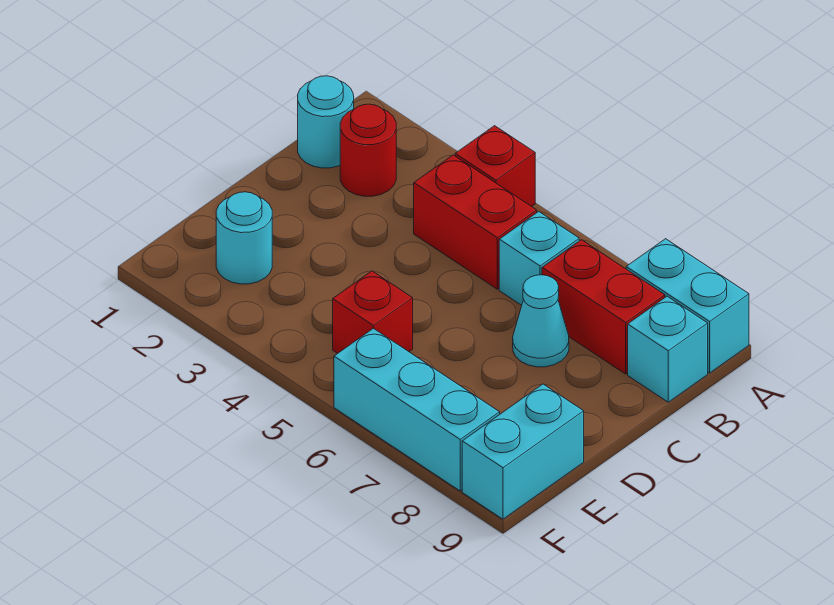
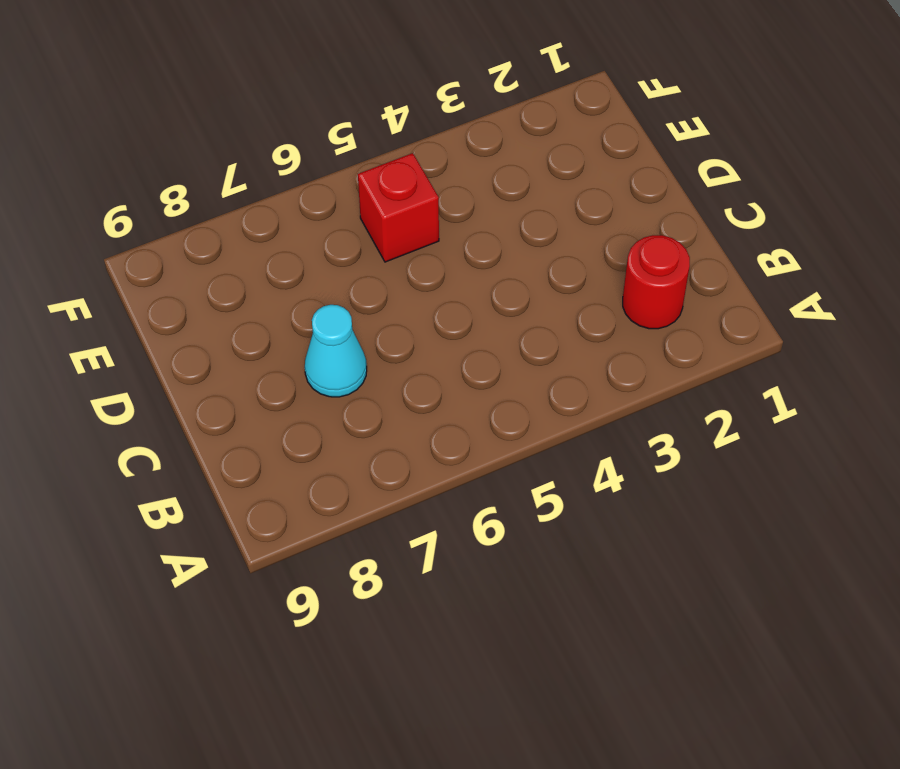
none -> red 1x1 brick [455,126,535,207]
none -> cyan 1x2 brick [626,239,749,373]
none -> cyan 1x1 round brick [298,76,354,168]

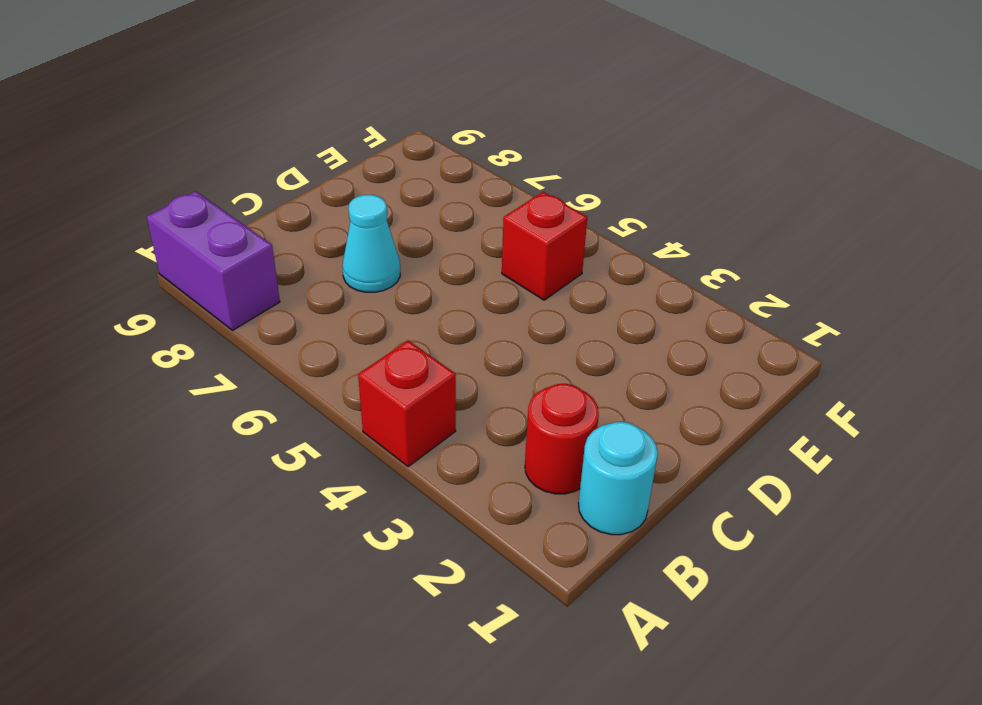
purple 1x2 brick [147,191,280,330] -> cyan 1x2 brick [626,239,749,373]
none -> red 1x2 brick [414,155,537,289]
none -> cyan 1x1 brick [499,211,579,305]
none -> red 1x2 brick [542,240,665,374]

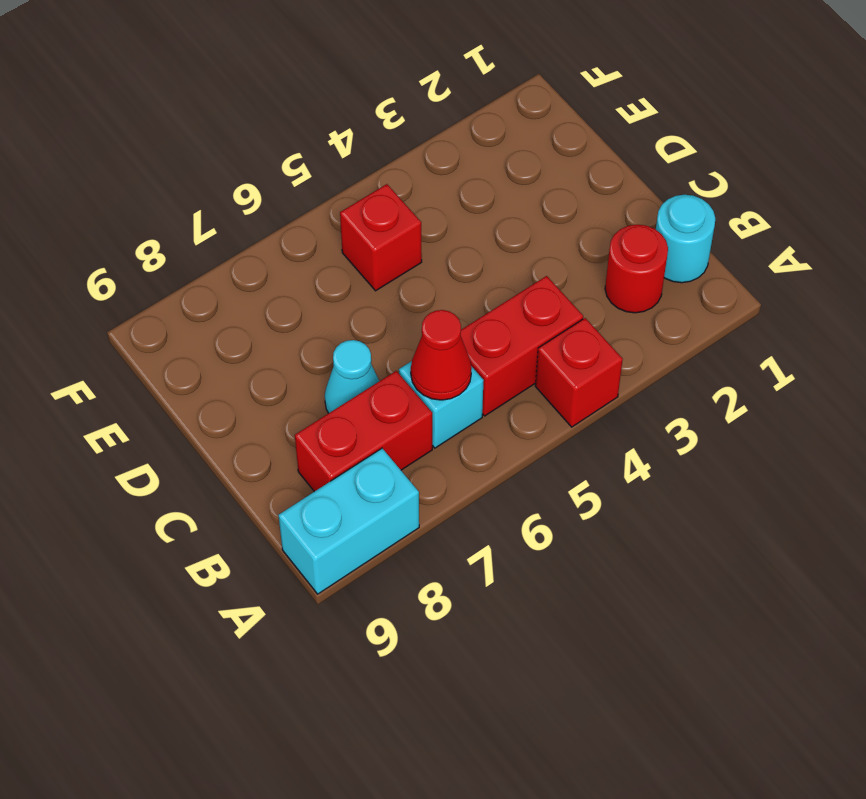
red 1x1 cone [411,310,472,400] -> none
none -> cyan 1x1 brick [628,296,708,402]
none -> cyan 1x1 round brick [216,192,272,284]
none -> cyan 1x2 brick [462,384,584,519]

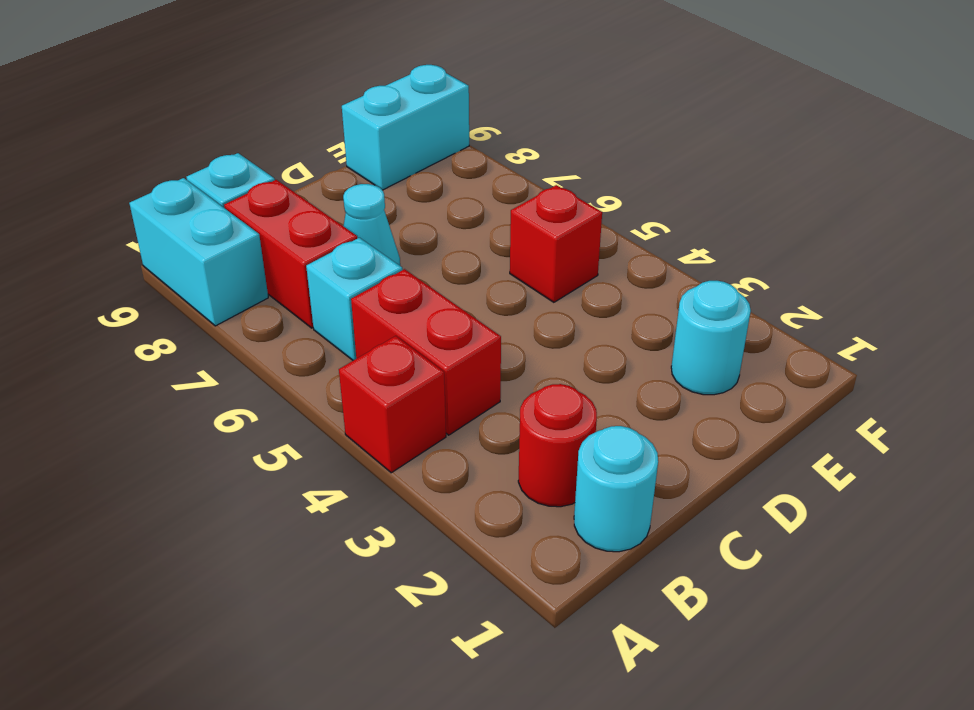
none -> cyan 1x3 brick [334,328,500,491]

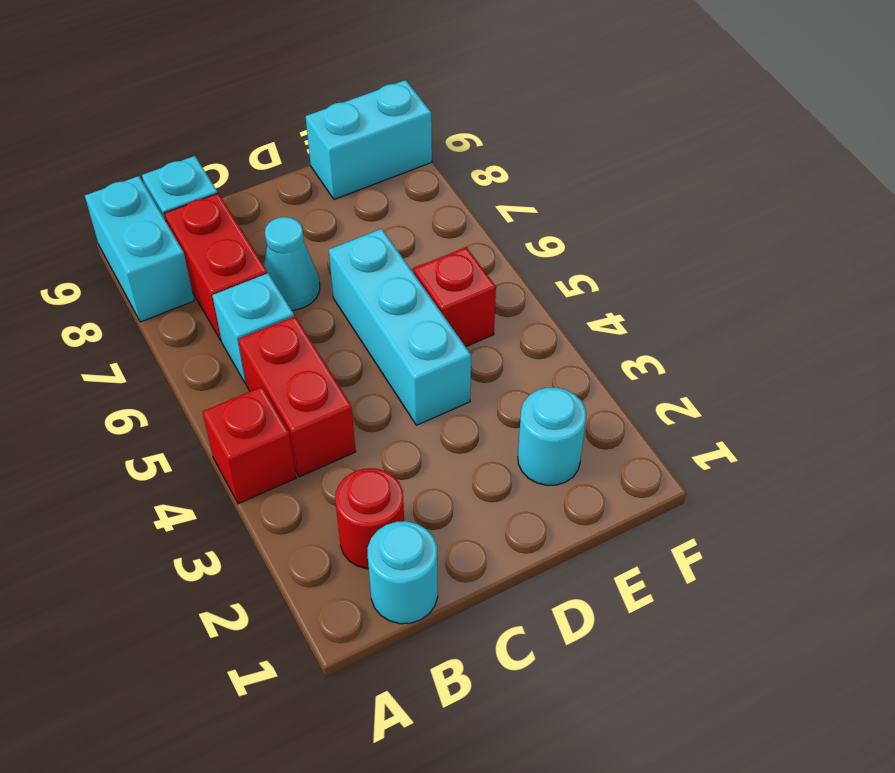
cyan 1x3 brick [329,229,471,425] -> cyan 1x3 brick moved to [334,328,500,491]

